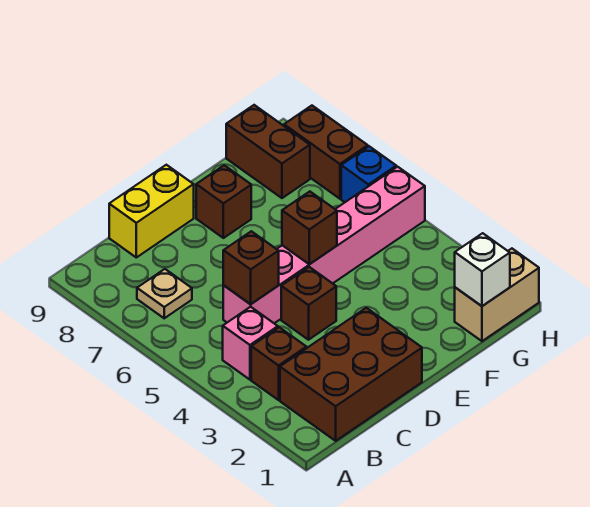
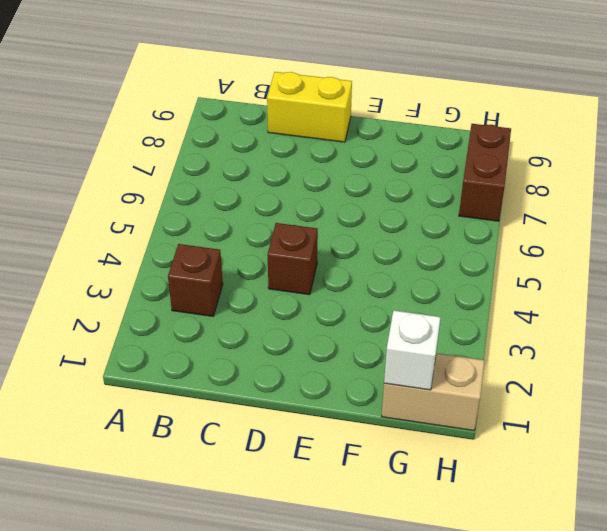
none -> brown 2x3 brick [280,308,422,441]
none -> pink 1x1 brick [223,307,278,380]
none -> tan 1x1 plate [137,269,192,318]

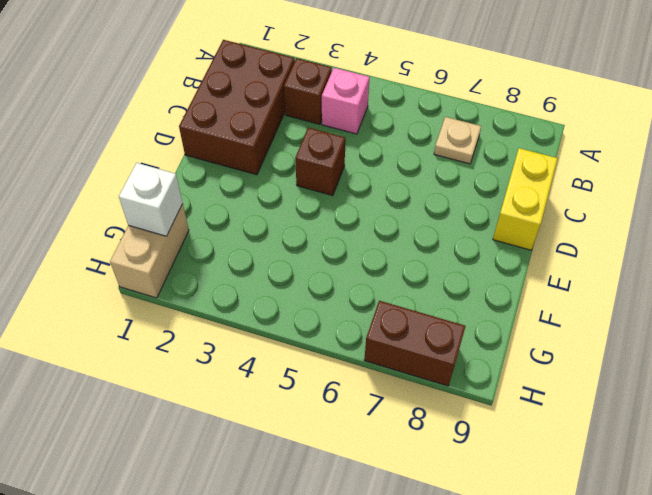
none -> pink 1x6 brick [223,167,425,323]
none -> brown 1x1 brick [196,165,251,238]
none -> brown 1x2 brick [226,105,310,198]

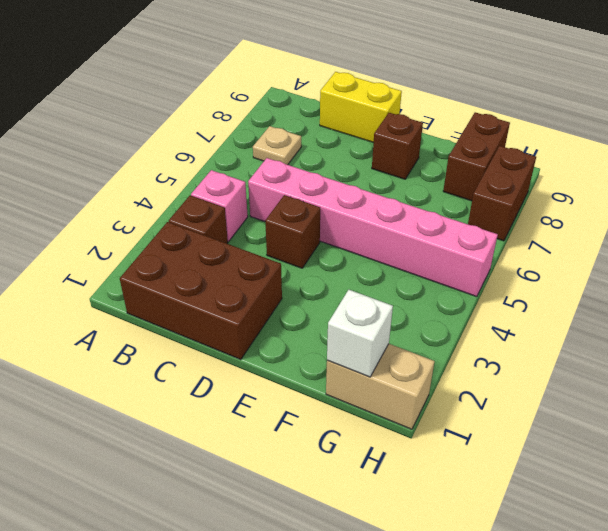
none -> blue 1x1 brick [341,146,396,202]
none -> brown 1x1 brick [223,231,279,304]
none -> brown 1x1 brick [282,192,337,264]

